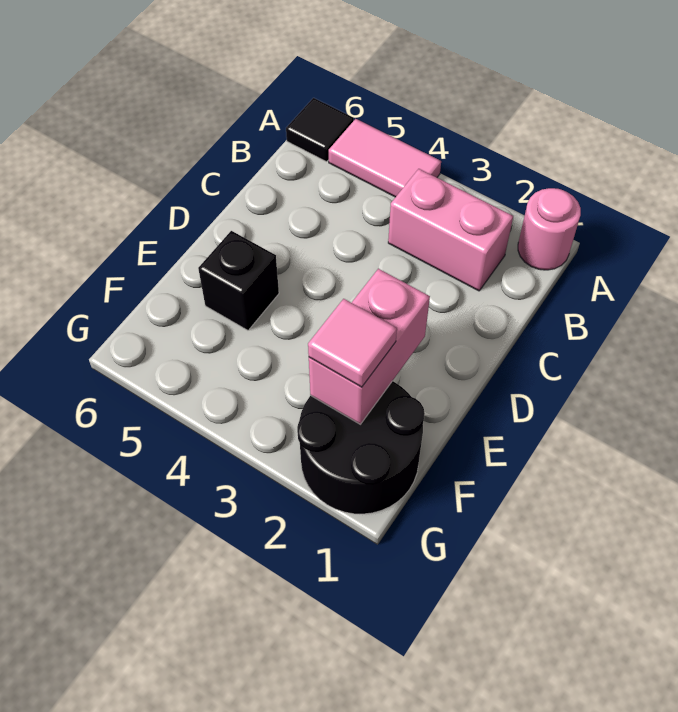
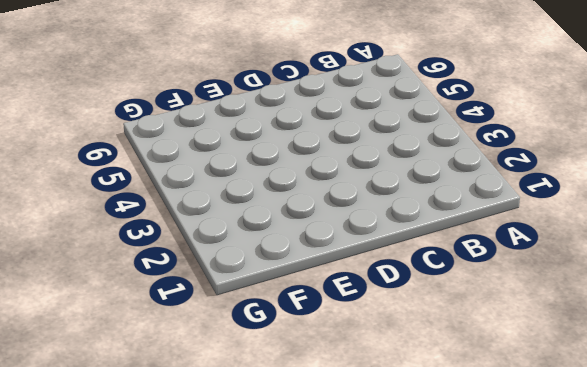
none -> pink 1x1 round brick [518,188,581,270]
none -> pink 1x2 tile [329,119,441,197]

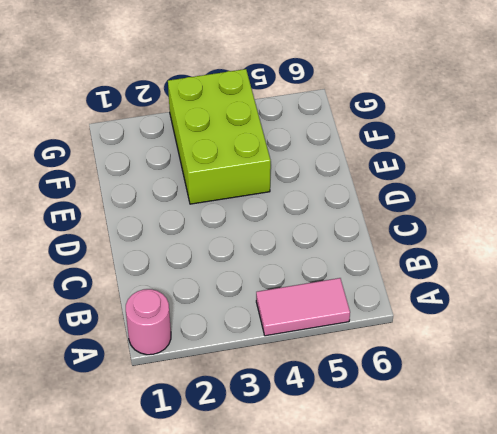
lime 2x3 brick [168,69,271,204] -> none
none -> black 1x1 tile [286,98,354,162]
none -> pink 1x2 brick [388,169,513,291]

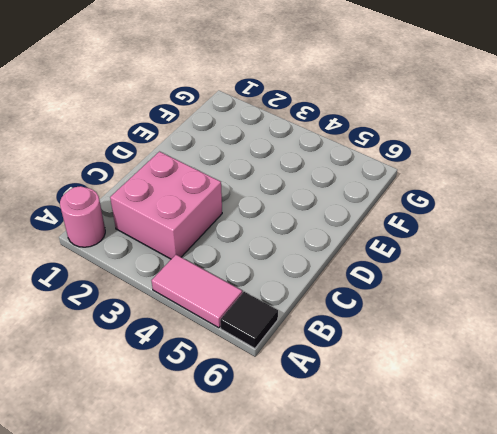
pink 2x2 brick [110,152,222,259] -> pink 1x2 brick [388,169,513,291]
none -> black 1x1 brick [198,231,279,330]
none -> black 2x2 round brick [297,381,425,514]

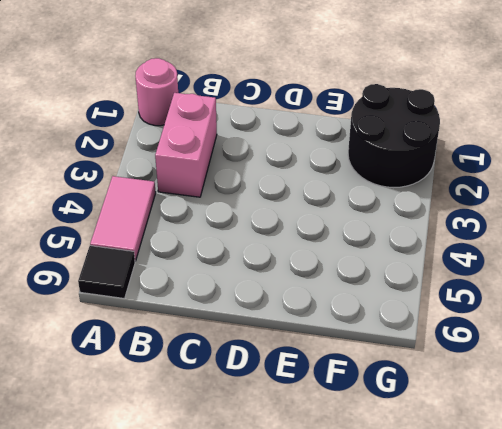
none -> black 1x1 brick [198,231,279,330]
none -> pink 1x2 brick [309,269,430,424]

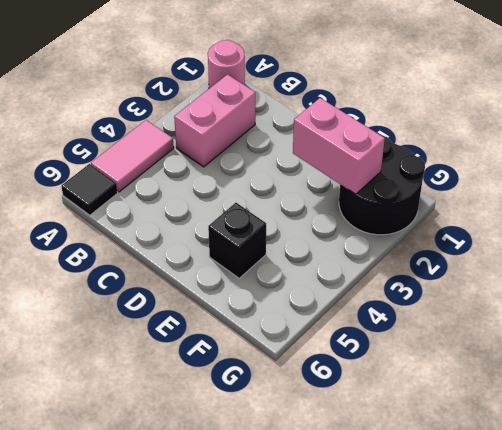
none -> pink 1x1 tile [308,299,397,387]

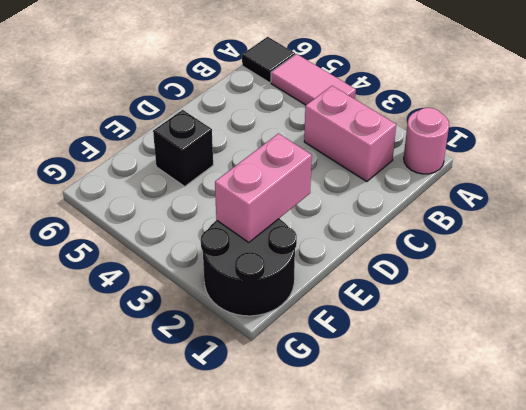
none -> pink 1x1 tile [308,299,397,387]

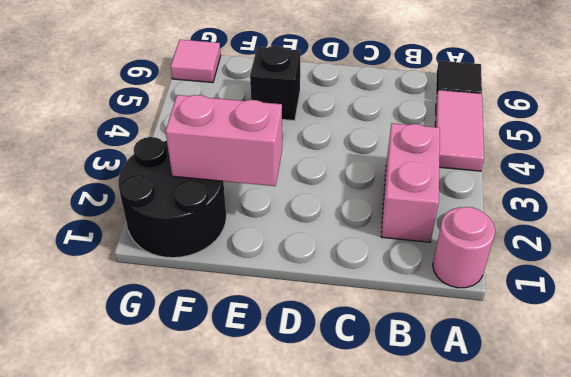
pink 1x1 tile [171,40,221,83] -> pink 1x1 tile moved to [308,299,397,387]

